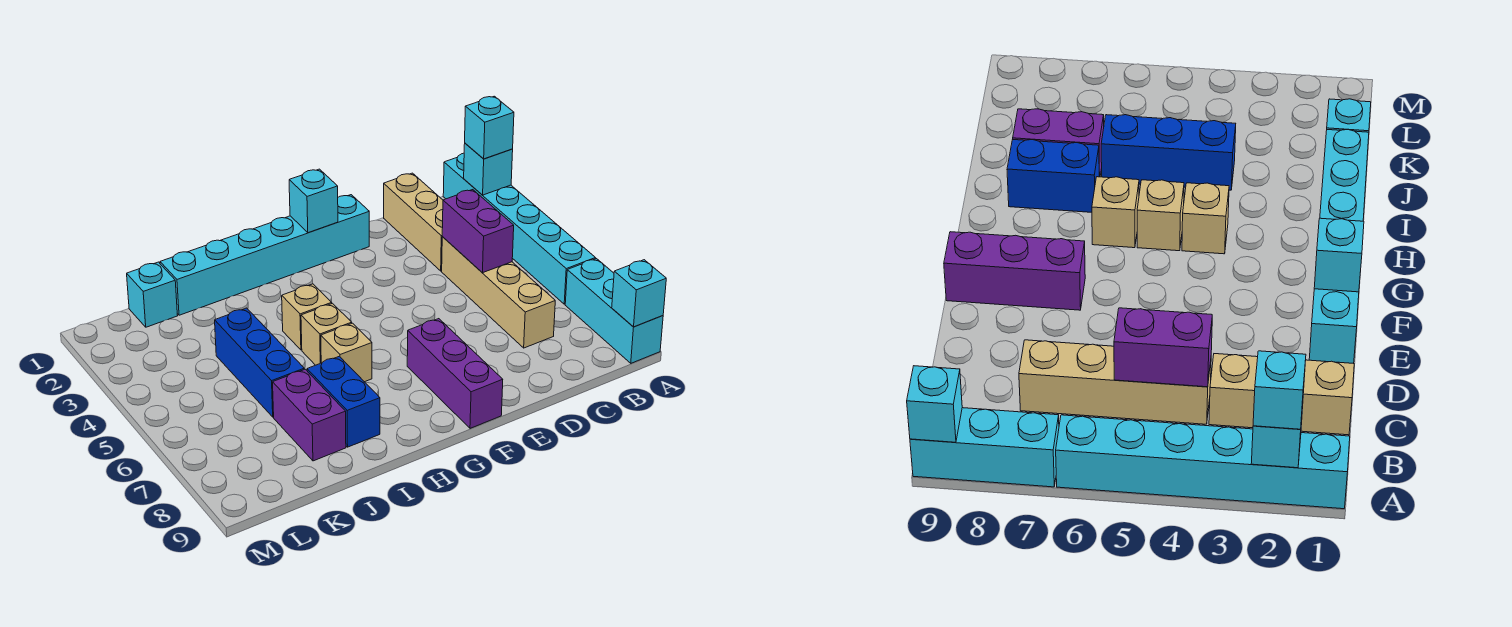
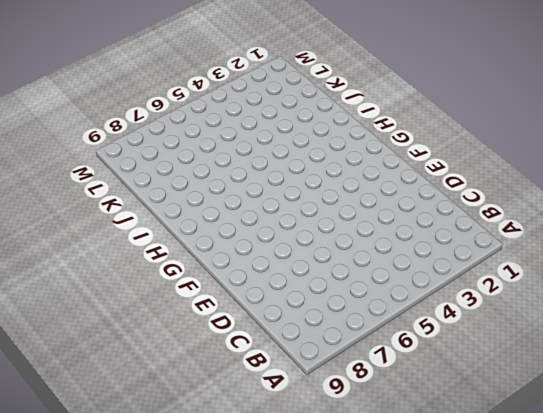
none -> cyan 1x6 brick [443,153,595,304]
none -> cyan 1x3 brick [565,259,663,363]
none -> tan 1x3 brick [384,173,443,271]

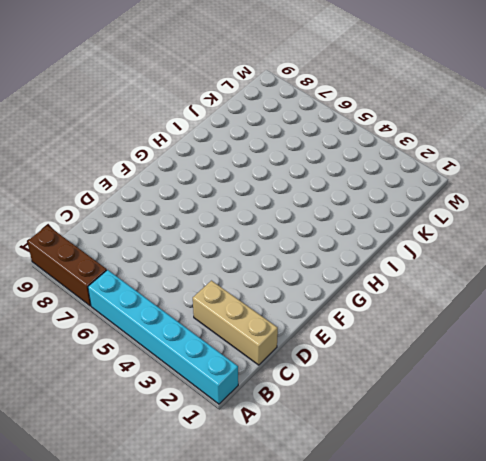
brown 1x3 brick [28,225,107,306] -> cyan 1x3 brick [565,259,663,363]
none -> tan 1x4 brick [442,237,555,348]
none -> cyan 1x6 brick [160,195,369,315]
none -> purple 1x3 brick [407,319,503,428]

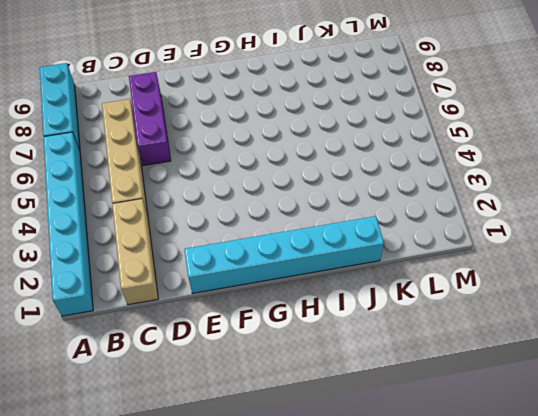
purple 1x3 brick [129,72,171,166] -> purple 1x3 brick moved to [407,319,503,428]
none -> tan 1x1 brick [282,284,332,350]
none -> tan 1x1 brick [301,303,352,365]
none -> tan 1x1 brick [321,323,372,382]

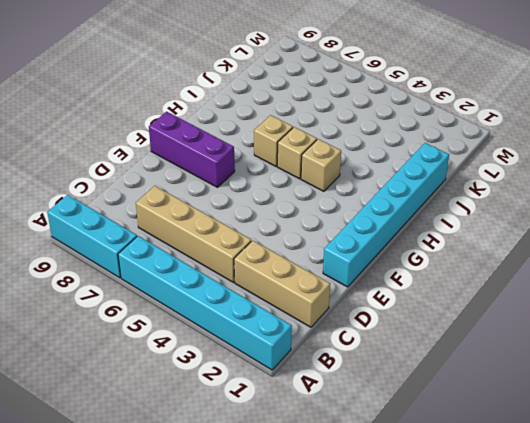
none -> blue 1x2 brick [307,356,380,447]
none -> blue 1x3 brick [215,308,304,417]
none -> purple 1x2 brick [273,369,346,461]

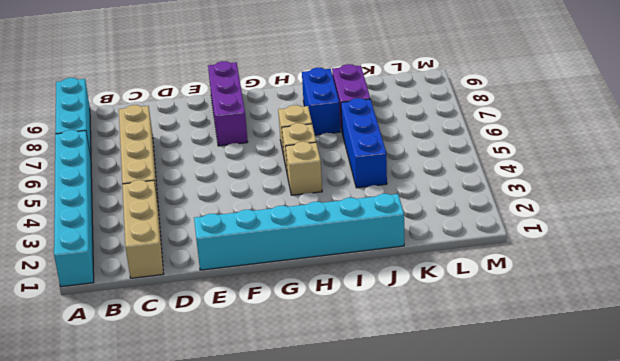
none -> cyan 1x1 brick [127,262,178,327]
none -> cyan 1x1 brick [464,143,513,195]
none -> cyan 1x1 brick [612,260,666,327]

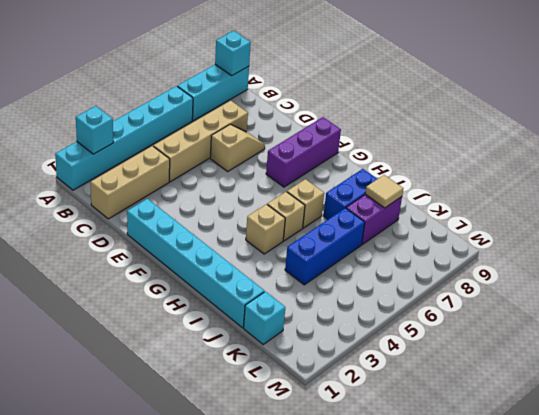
tan 1x2 slope [210,124,265,171] -> none
tan 1x1 tile [365,175,403,208] -> none
none -> purple 1x2 brick [442,190,514,273]
none -> cyan 1x1 brick [289,169,338,233]
none -> cyan 1x1 brick [465,96,514,159]

